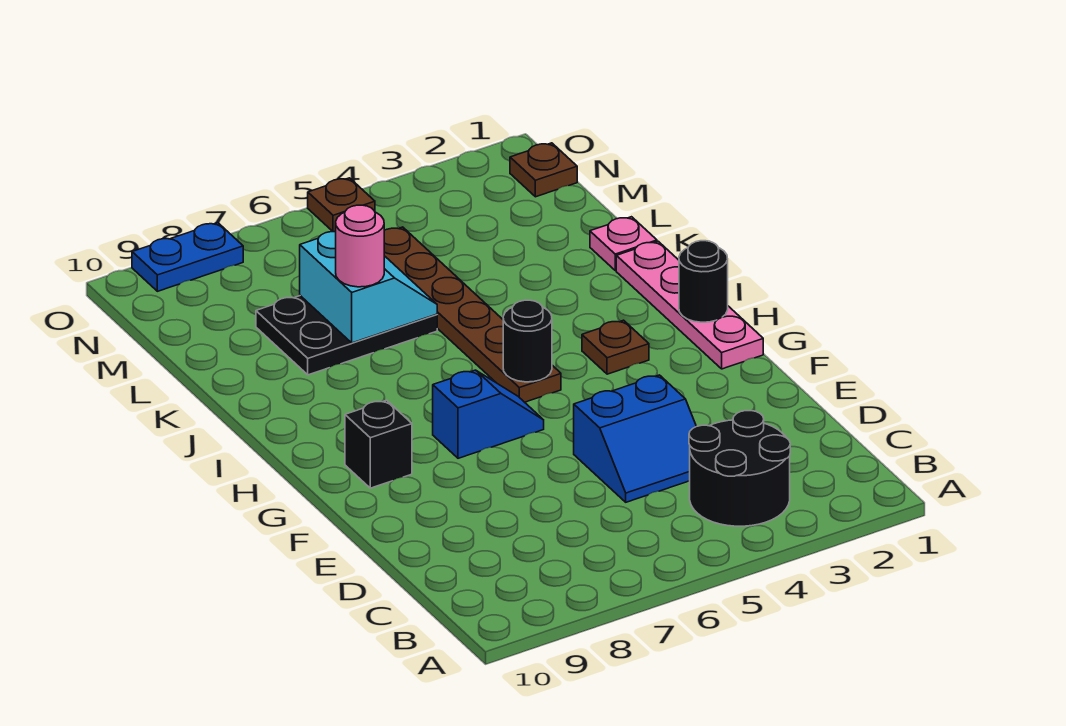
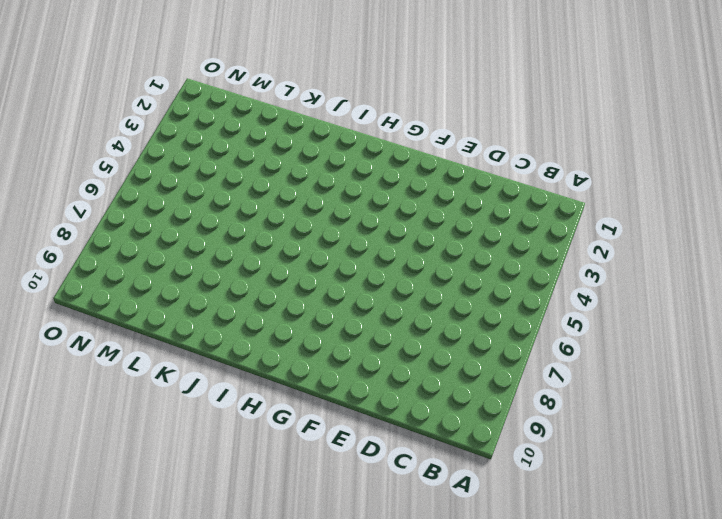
none -> black 2x2 round brick [689,411,790,526]
none -> blue 2x2 slope [574,375,696,502]
none -> pink 1x4 plate [616,241,763,369]

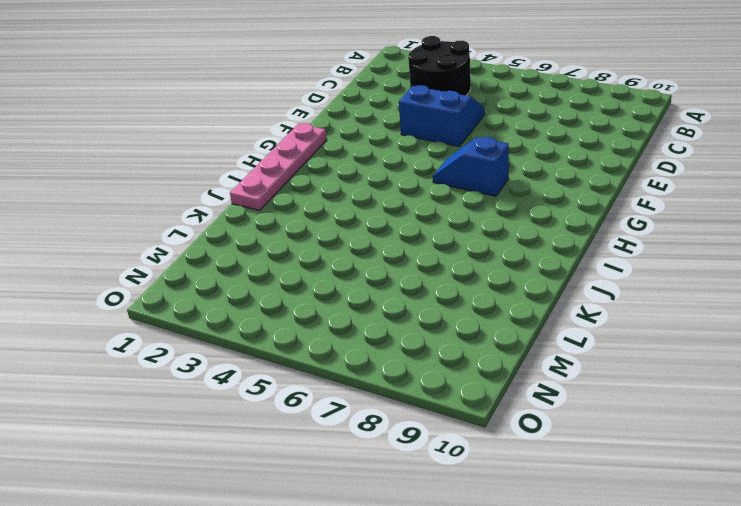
none -> black 1x1 brick [345,400,412,488]
none -> brown 1x1 plate [582,320,649,374]
none -> brown 1x6 plate [384,227,561,402]

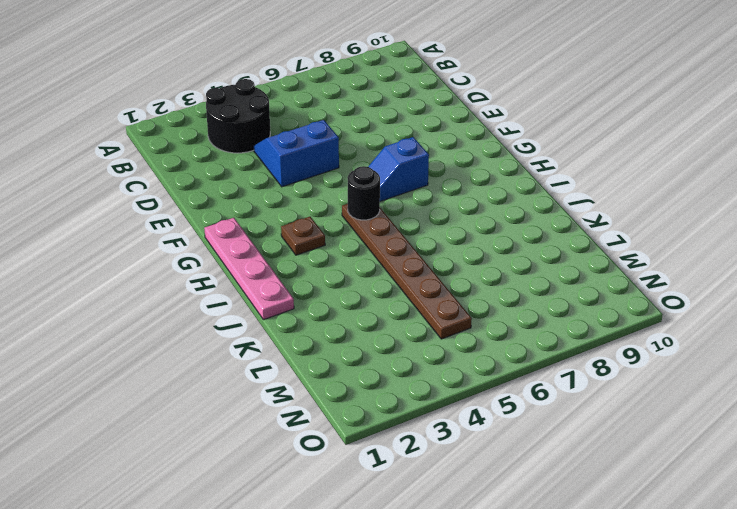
none -> black 1x1 brick [345,400,412,488]
none -> pink 1x1 plate [590,217,657,271]
none -> black 2x3 plate [256,296,437,375]

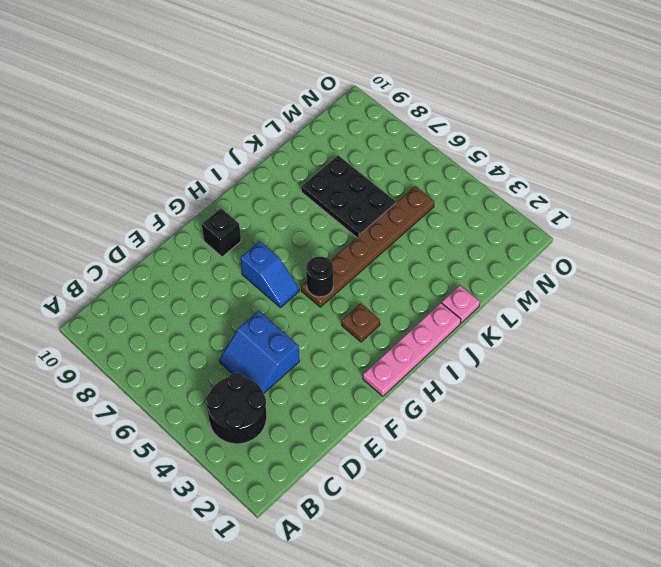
none -> brown 1x1 plate [510,143,577,197]
none -> brown 1x1 plate [308,178,375,232]
none -> blue 1x2 plate [132,223,243,291]

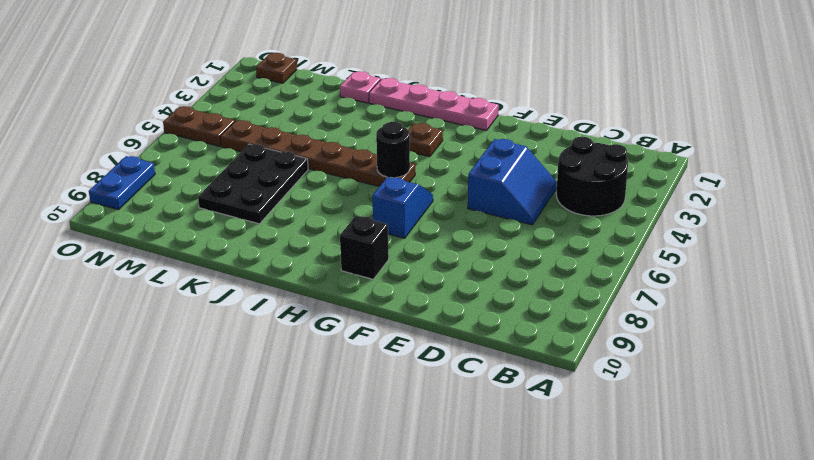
brown 1x2 plate [163,106,235,146] -> brown 1x1 plate [308,178,375,232]
none -> black 1x1 round brick [679,241,728,322]
none -> cyan 2x2 slope [300,232,437,343]
none -> pink 1x1 round brick [336,205,384,287]

